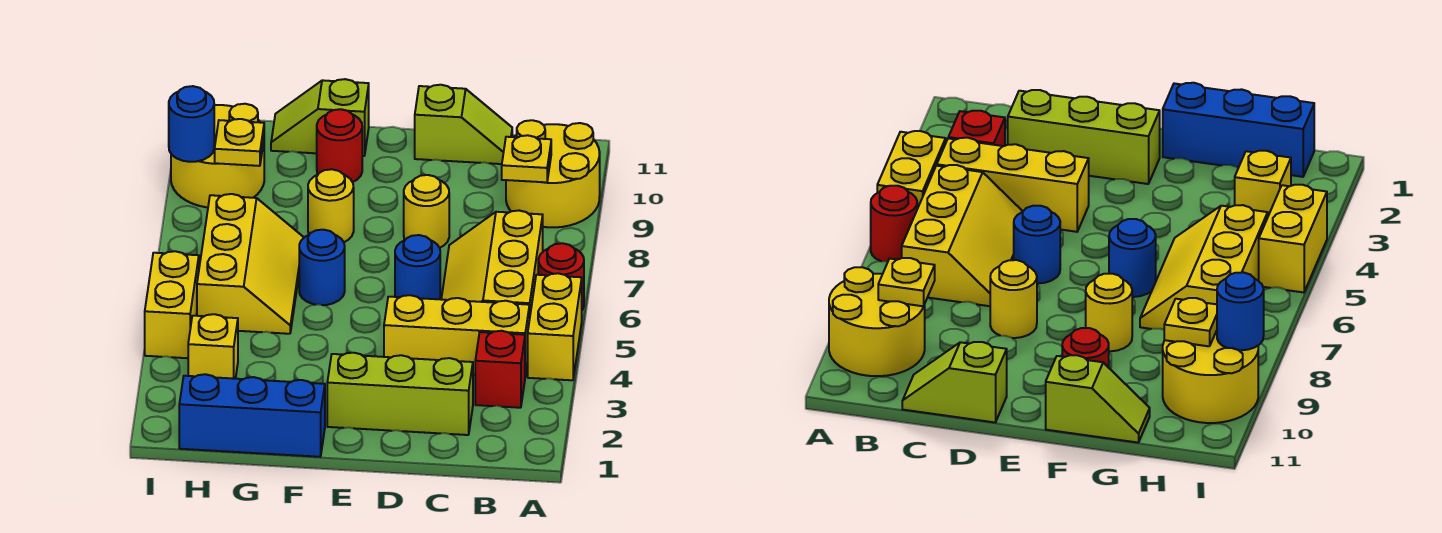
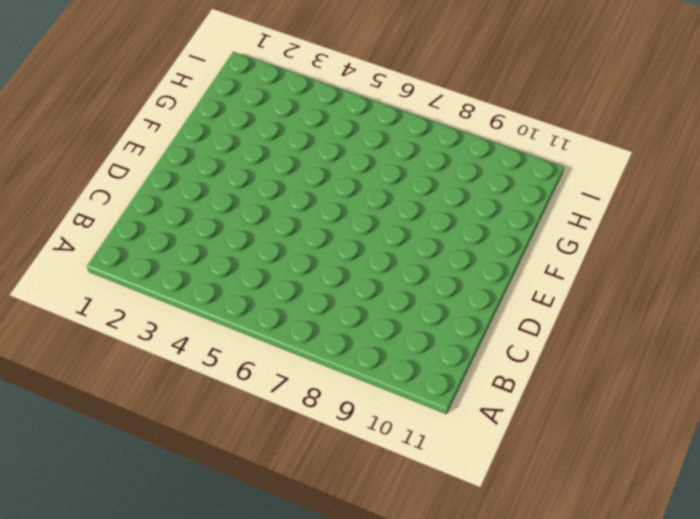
none -> yellow 1x2 brick [528,273,582,380]
none -> red 1x1 round brick [538,243,584,310]
none -> yellow 2x2 round brick [506,120,600,227]

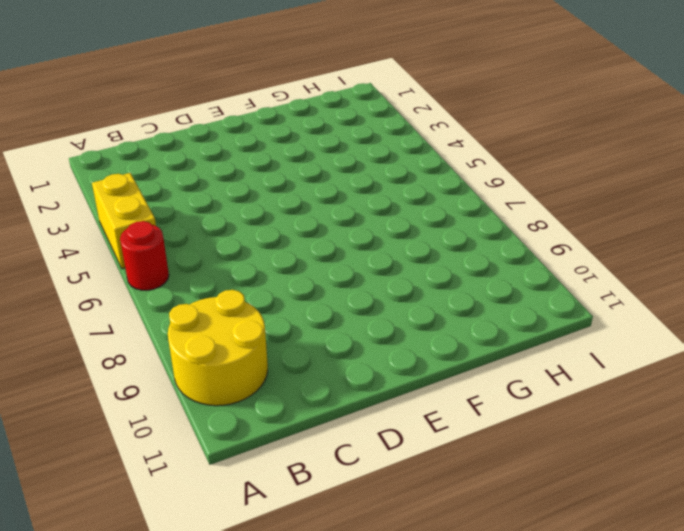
none -> red 1x1 brick [475,331,525,408]
none -> yellow 1x3 brick [384,295,530,376]
none -> yellow 2x3 slope [441,211,543,314]

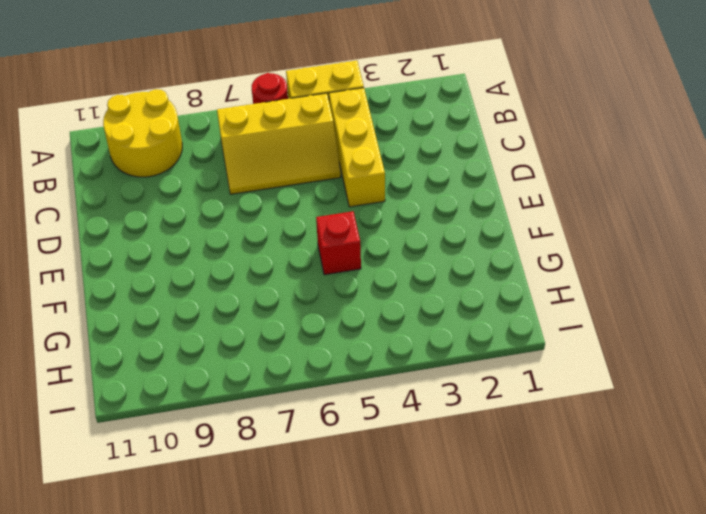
red 1x1 brick [316,211,361,275] -> red 1x1 brick moved to [475,331,525,408]
none -> lime 1x3 brick [327,353,473,435]
none -> lime 1x2 slope [415,85,512,164]
none -> blue 1x1 round brick [395,235,440,299]

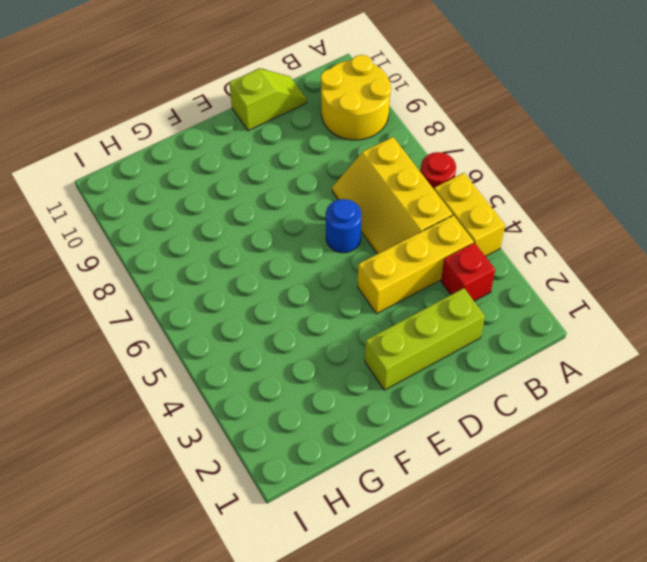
none -> yellow 1x1 round brick [404,175,449,248]
none -> blue 1x3 brick [179,374,325,457]
none -> blue 1x1 round brick [299,230,345,305]

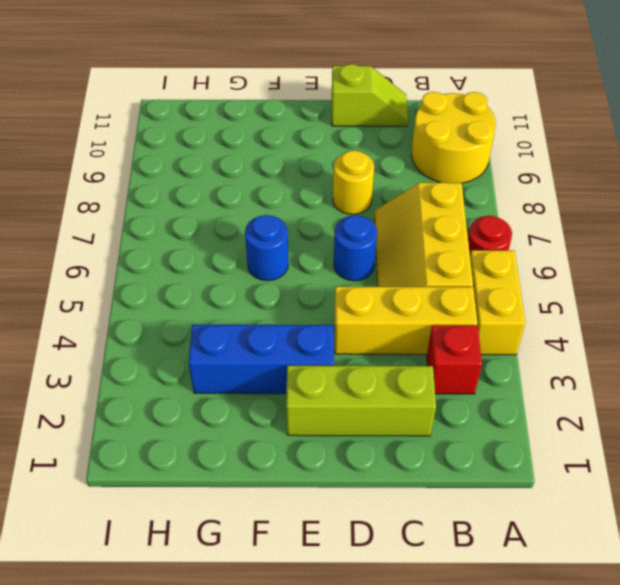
blue 1x3 brick [189,325,334,394] -> blue 1x3 brick moved to [179,374,325,457]
none -> yellow 1x1 round brick [308,169,354,242]
none -> red 1x1 round brick [317,109,362,182]
none -> lime 1x2 slope [271,79,369,156]

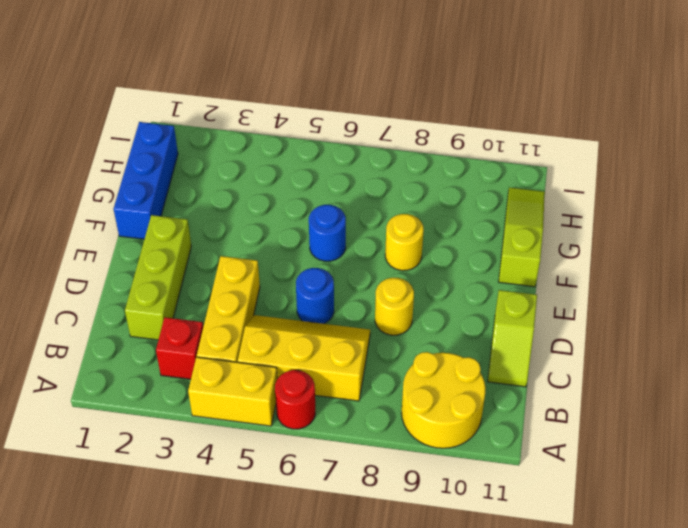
lime 1x3 slope [499,187,545,287] -> lime 1x2 slope [271,79,369,156]
none -> red 1x1 round brick [317,109,362,182]
none -> yellow 2x3 slope [197,194,303,334]
none -> yellow 1x1 brick [188,314,238,379]

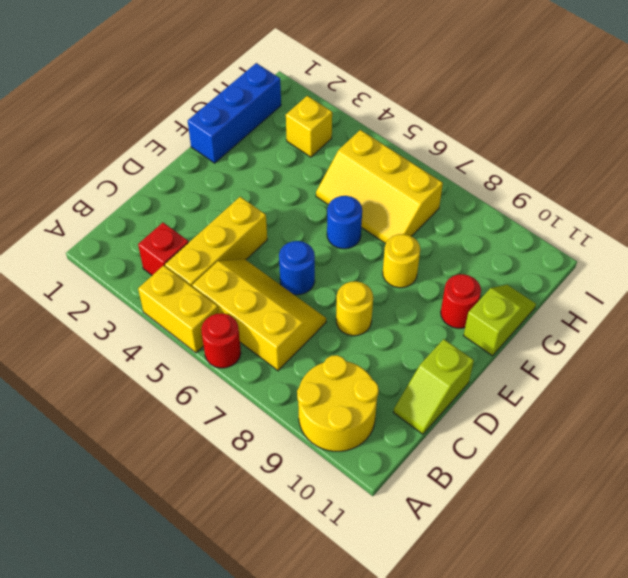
none -> lime 1x3 brick [327,353,473,435]
none -> yellow 2x2 round brick [171,104,264,207]
none -> yellow 1x2 brick [145,251,199,358]

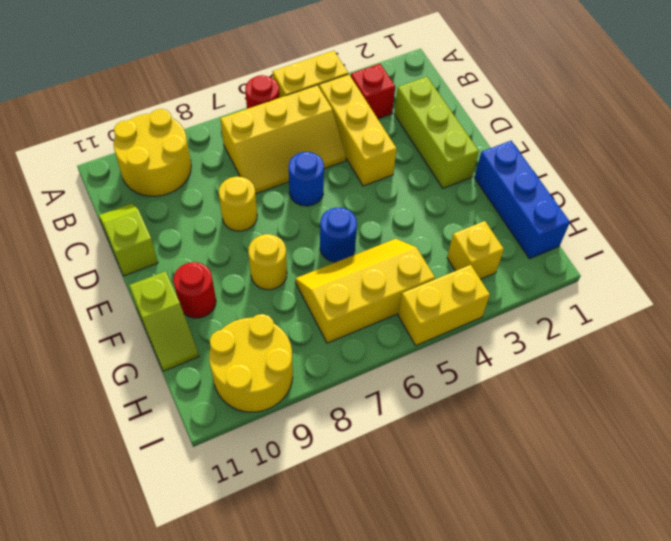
none -> yellow 1x1 plate [502,135,551,182]
none -> yellow 1x1 plate [215,119,264,166]
none -> blue 1x1 round brick [169,86,214,162]

